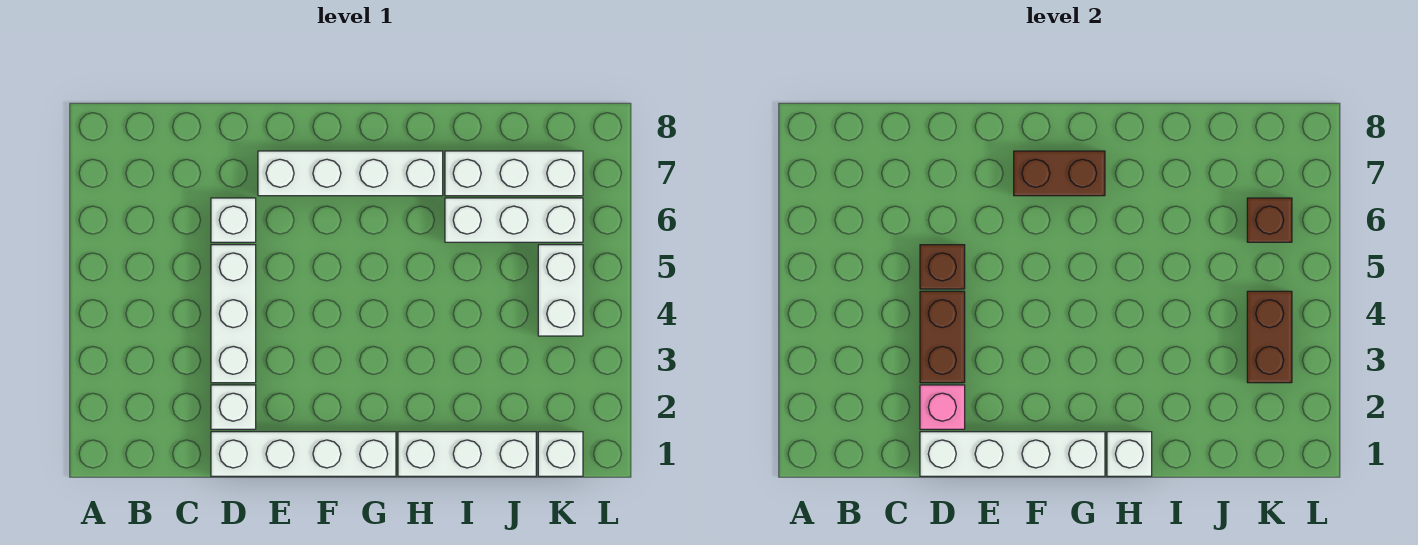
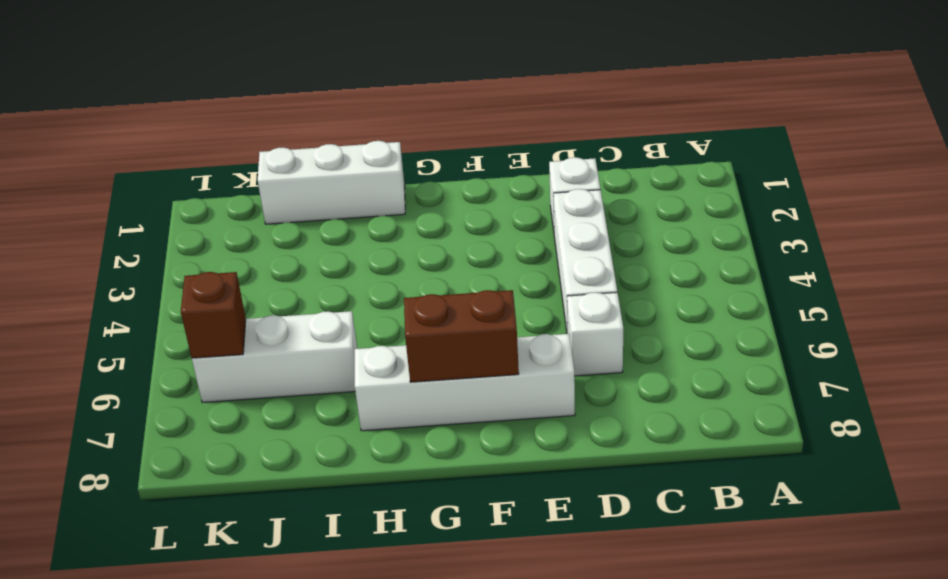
none -> white 1x4 brick [211,432,396,476]
none -> white 1x3 brick [445,151,583,196]
none -> white 1x1 brick [538,432,583,476]

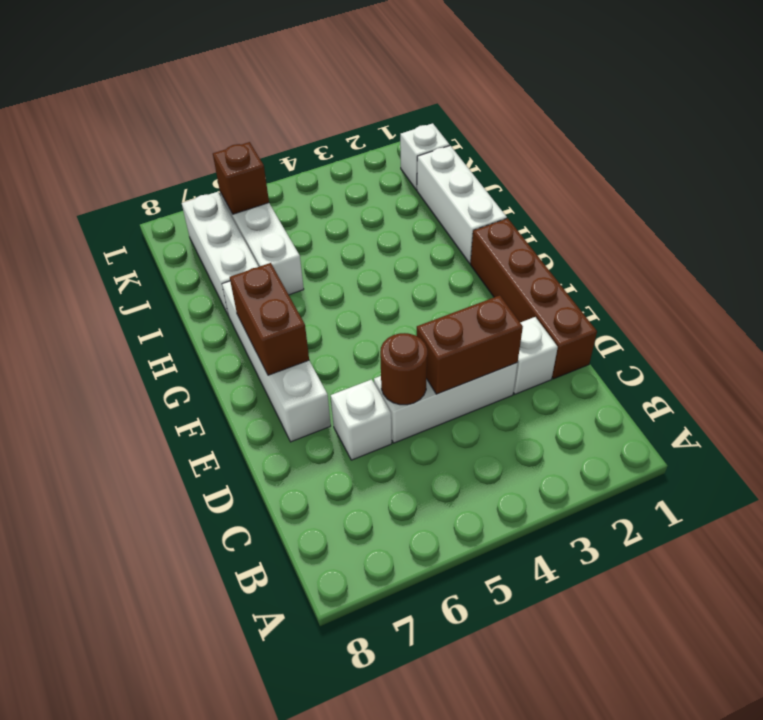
brown 1x4 brick [470,218,597,379] -> white 1x4 brick [211,432,396,476]
brown 1x1 round brick [380,333,427,405] -> brown 1x1 brick [920,245,965,289]
none -> white 1x2 brick [538,245,583,336]
none -> white 1x4 brick [920,432,1105,476]
none -> pink 1x1 brick [920,385,965,429]

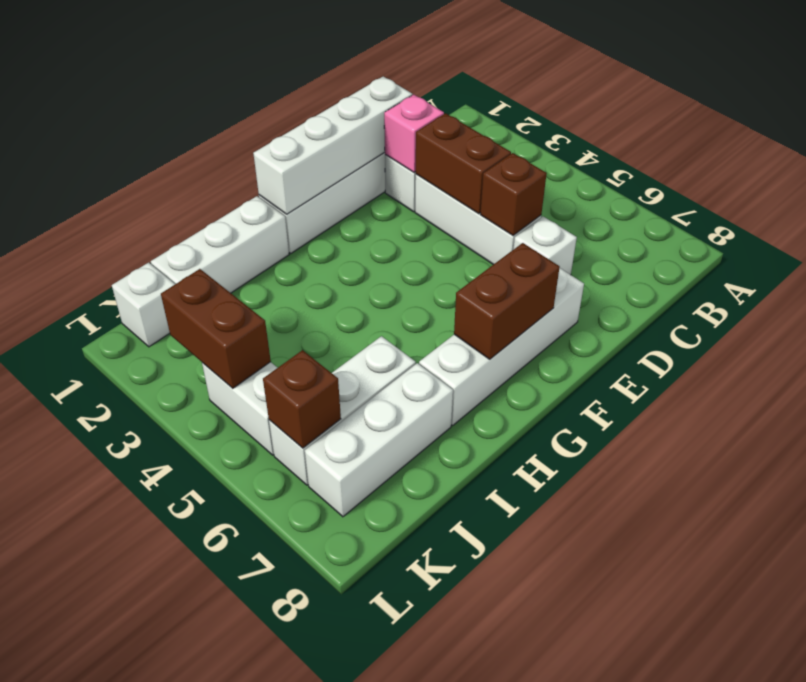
none -> white 1x1 brick [1107,432,1152,476]

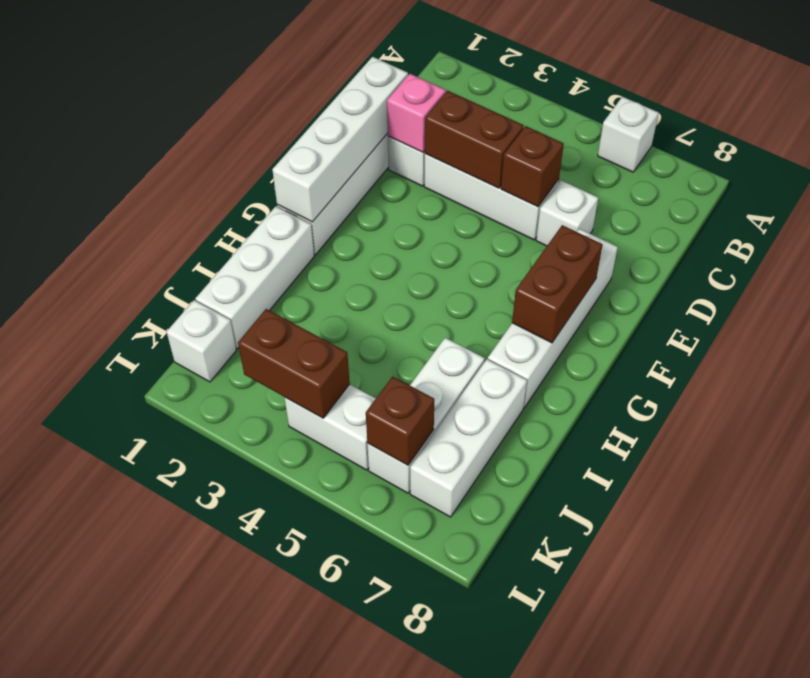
white 1x1 brick [598,97,659,172] -> white 1x1 brick moved to [1107,432,1152,476]

